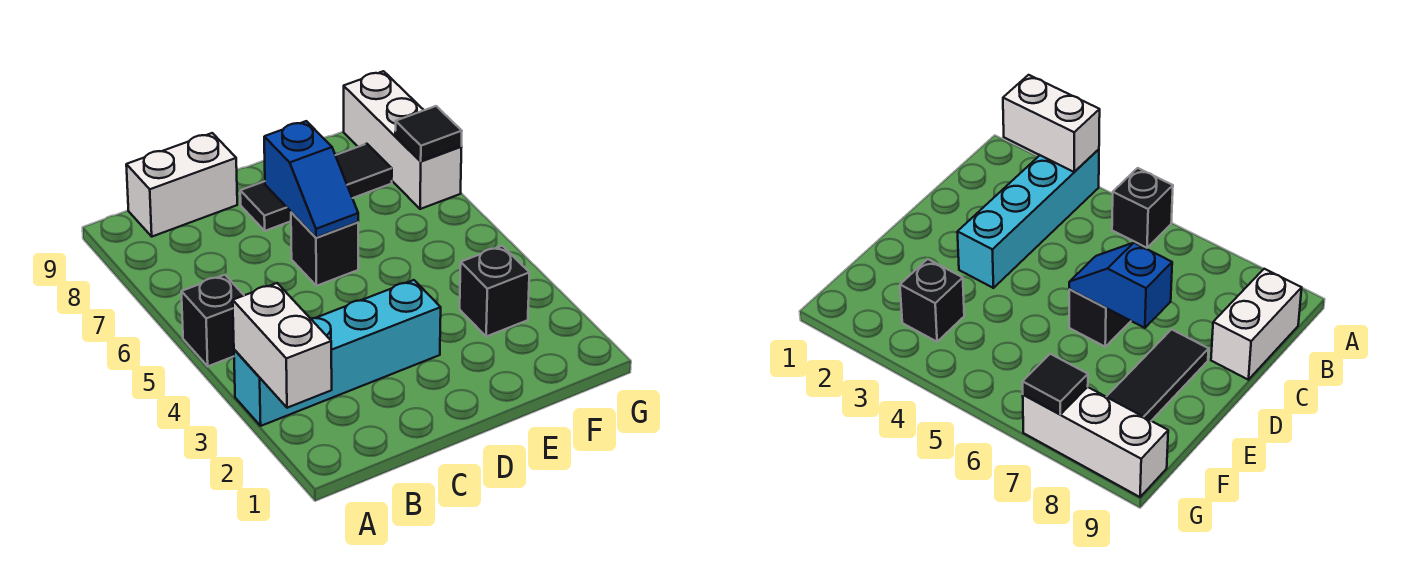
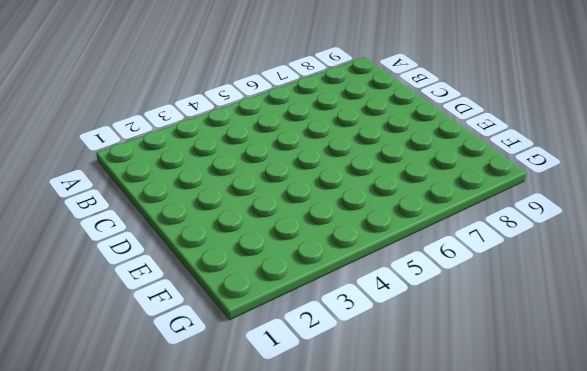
none -> cyan 1x4 brick [234,280,441,426]
none -> black 1x1 brick [181,275,244,366]

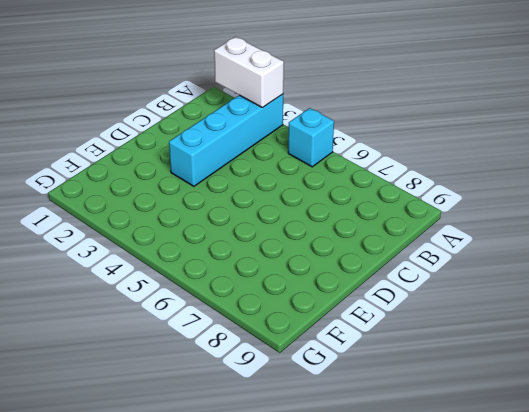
cyan 1x1 brick [288,108,334,167] -> black 1x1 brick [181,275,244,366]
none -> white 1x2 brick [126,133,237,237]
none -> black 1x1 brick [291,212,358,286]

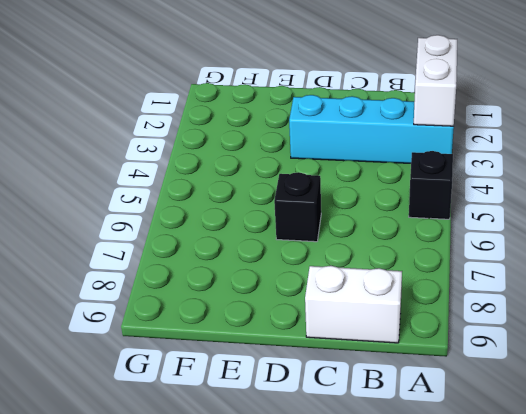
none -> black 1x3 tile [240,144,392,231]
none -> black 1x1 brick [460,246,529,336]

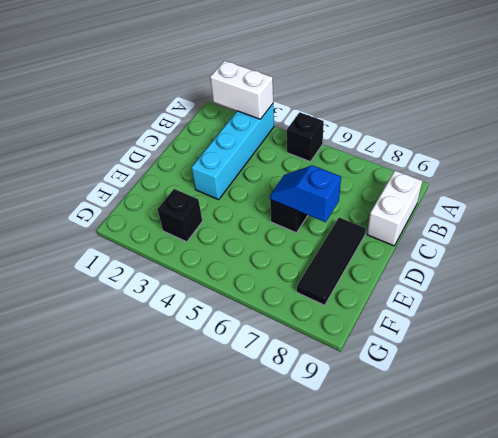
none -> white 1x3 brick [344,71,461,209]
none -> black 1x1 tile [395,106,462,161]

